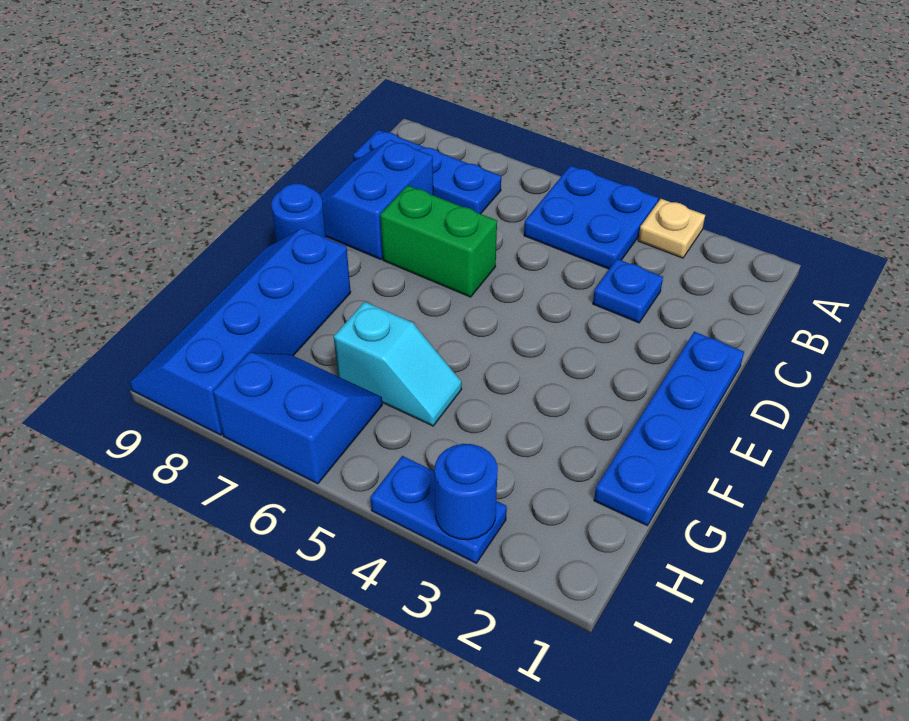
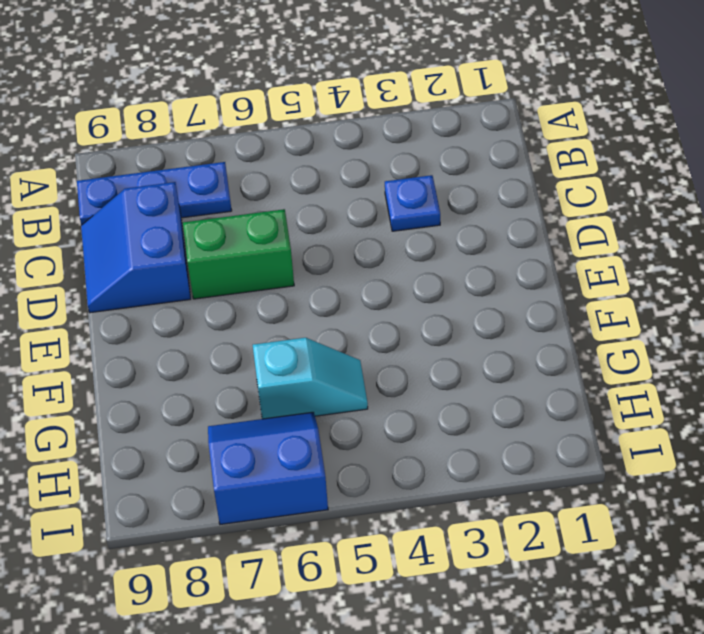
none -> tan 1x1 plate [638,199,705,258]
none -> blue 2x2 plate [524,166,658,269]
none -> blue 1x4 plate [594,332,744,526]

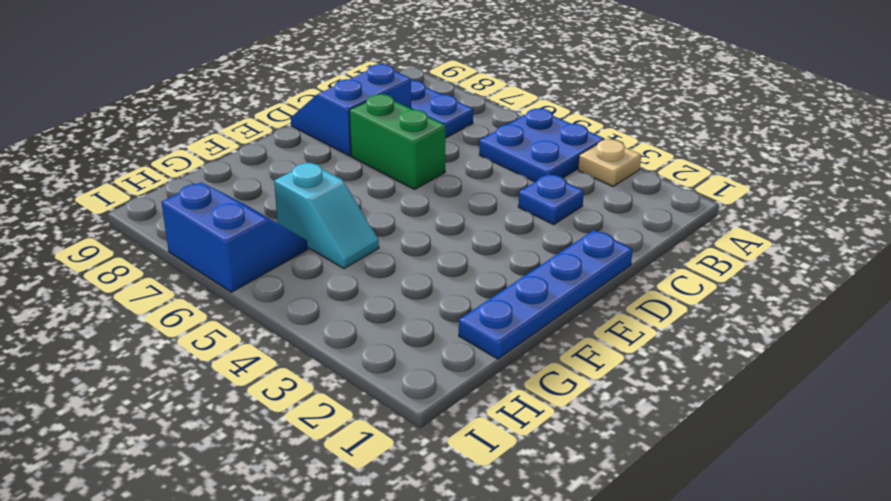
none -> blue 1x1 round brick [271,184,326,242]
none -> blue 2x4 slope [130,228,351,435]
none -> blue 1x2 plate [370,456,507,563]

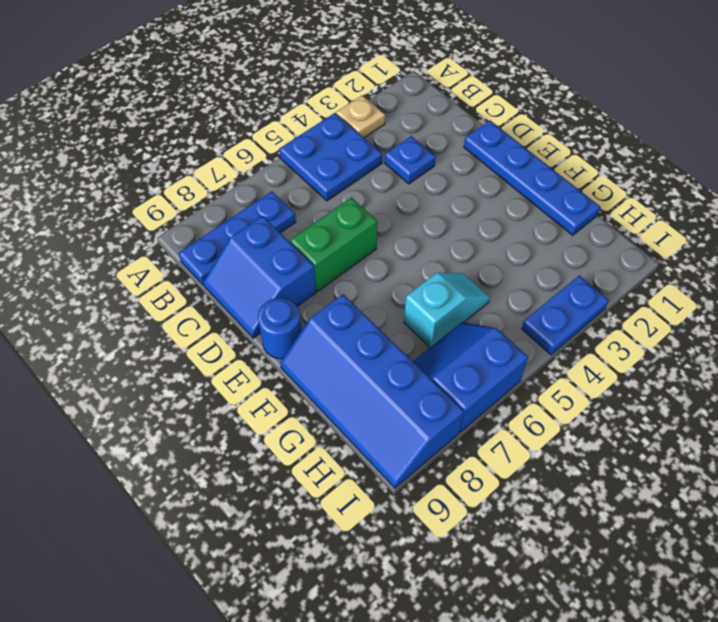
none -> blue 1x1 round brick [435,444,498,540]

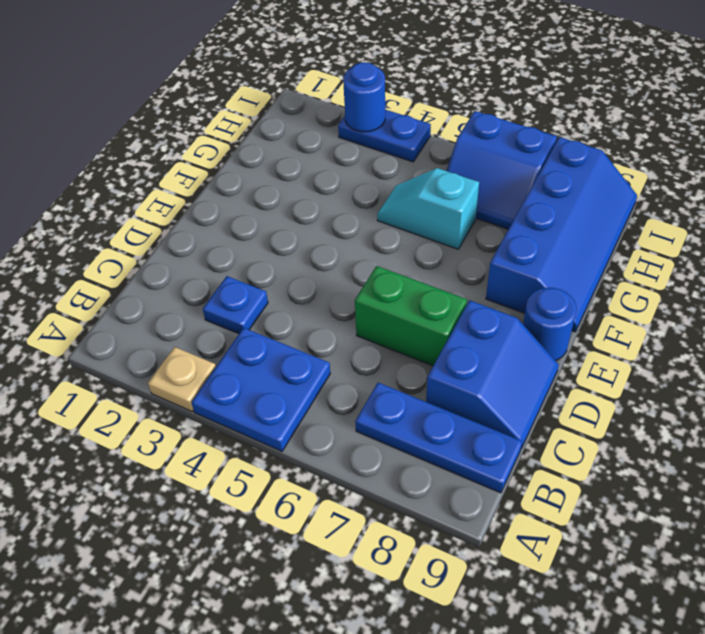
none -> blue 1x4 plate [594,332,744,526]

